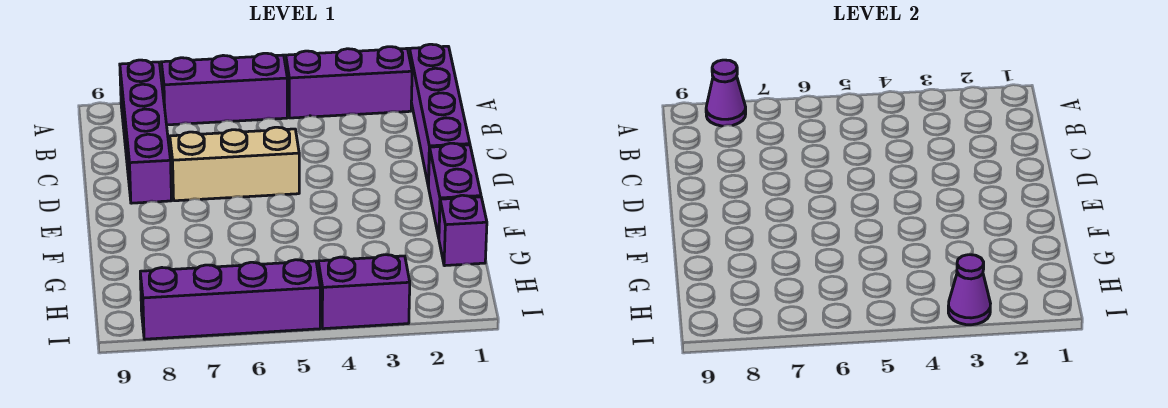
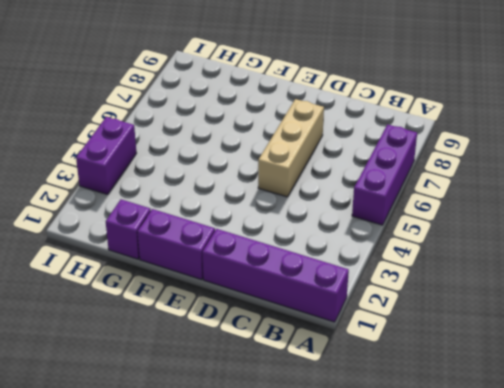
none -> purple 1x3 brick [286,47,412,118]
none -> purple 1x4 brick [120,60,171,203]

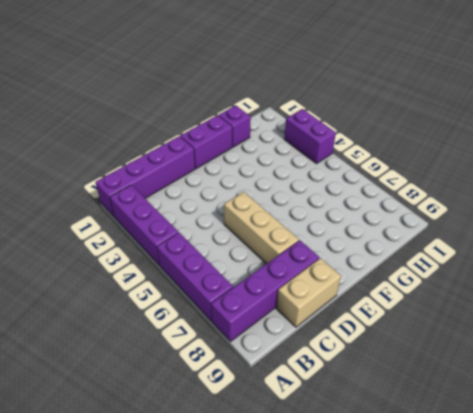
tan 1x2 brick [277,258,341,327] -> none
none -> purple 1x4 brick [140,260,320,339]
none -> purple 1x1 cone [706,60,746,126]

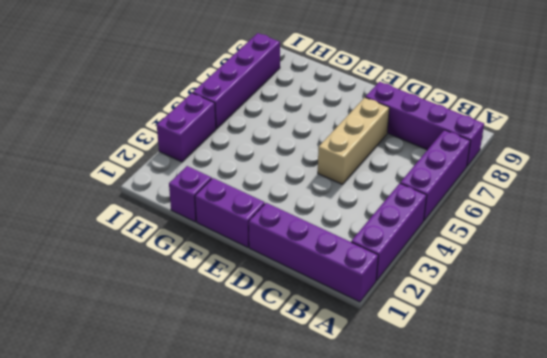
none -> purple 1x1 cone [706,60,746,126]
none -> purple 1x1 cone [948,255,991,325]

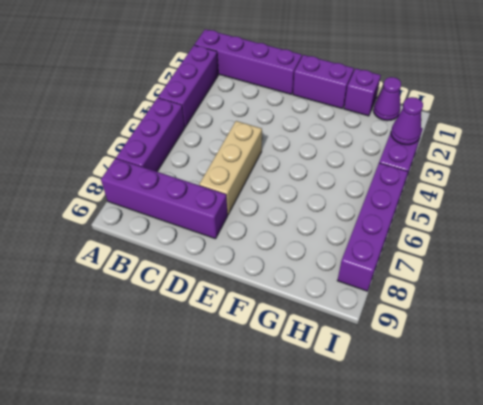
purple 1x1 cone [373,77,401,121] -> purple 1x1 cone moved to [706,60,746,126]

